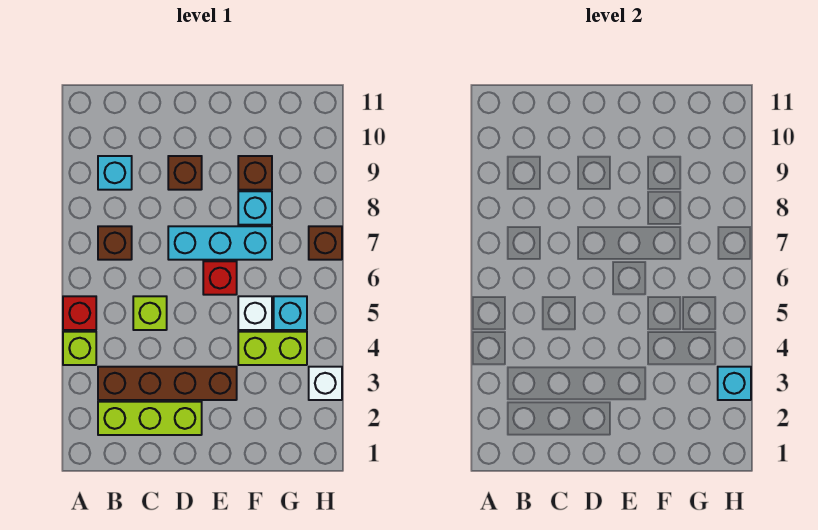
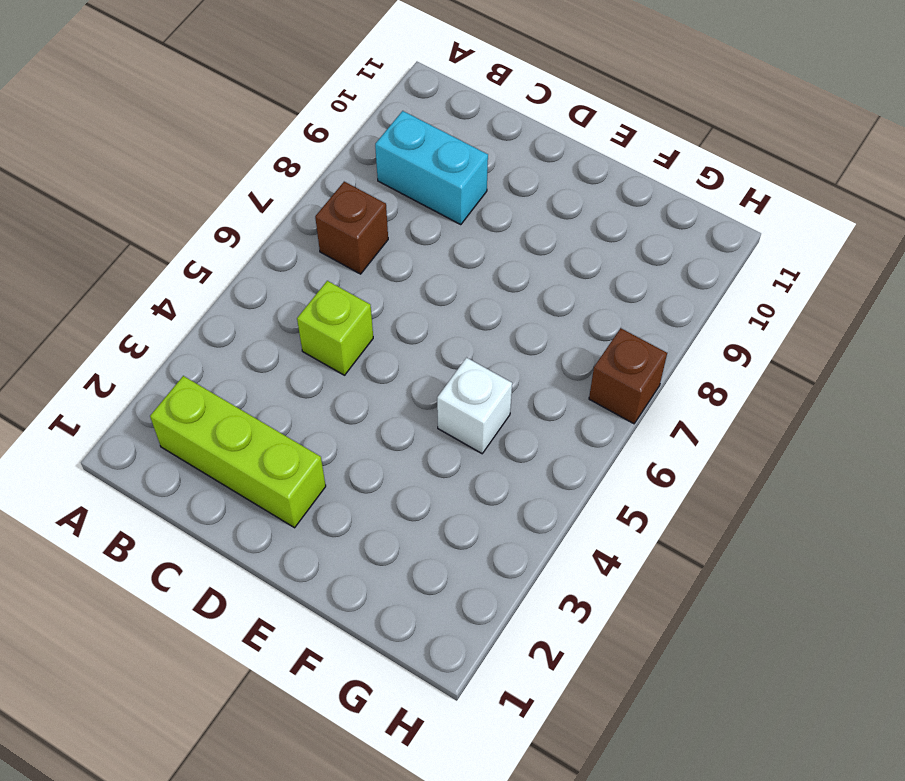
cyan 1x2 brick [375,111,488,225] -> cyan 1x1 brick [98,156,132,190]
none -> lime 1x1 brick [63,332,96,365]
none -> red 1x1 brick [63,296,96,330]
none -> brown 1x4 brick [98,367,237,400]

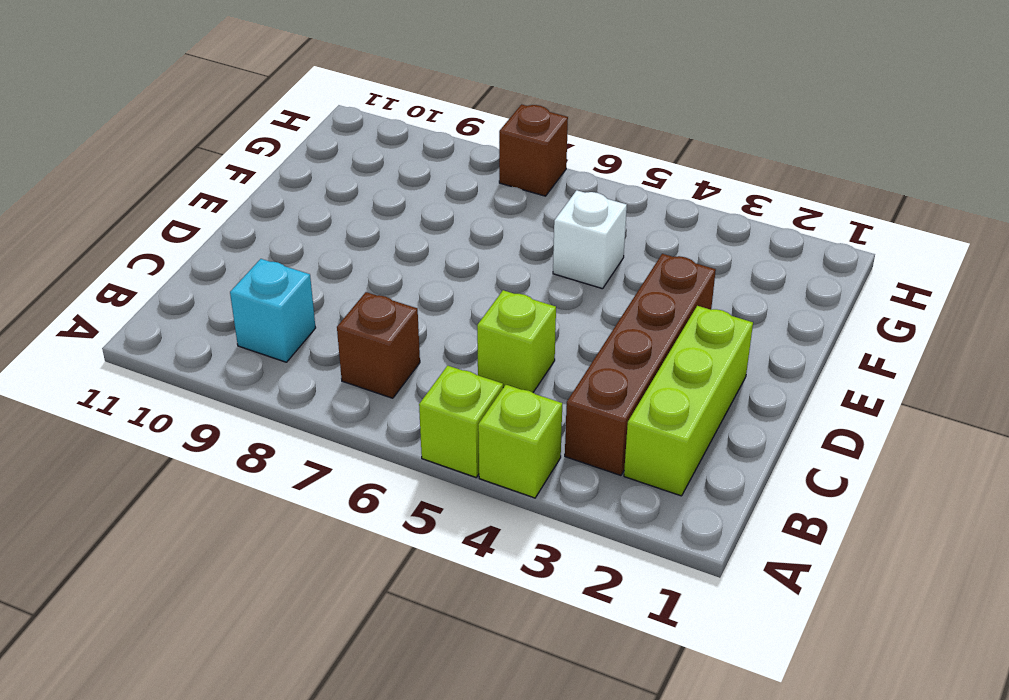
lime 1x1 brick [419,366,503,477] -> red 1x1 brick [63,296,96,330]
none -> cyan 1x3 brick [168,226,272,260]
none -> brown 1x1 brick [168,156,202,190]
none -> red 1x1 brick [203,261,237,295]

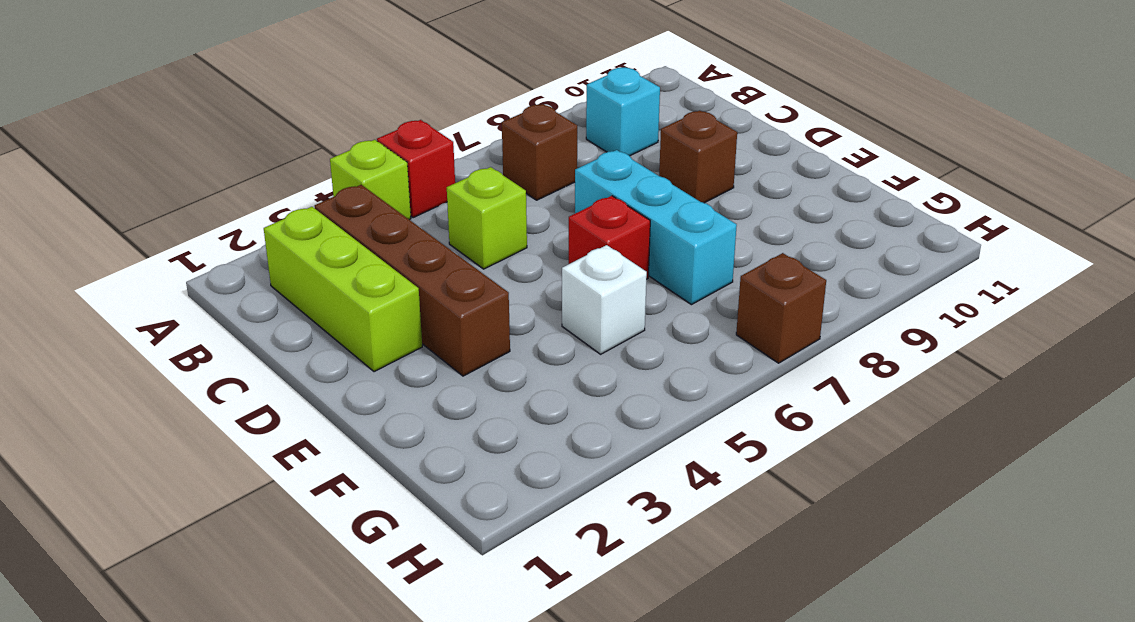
none -> lime 1x2 brick [238,332,307,365]
none -> cyan 1x1 brick [238,191,272,225]
none -> brown 1x1 brick [238,156,272,190]

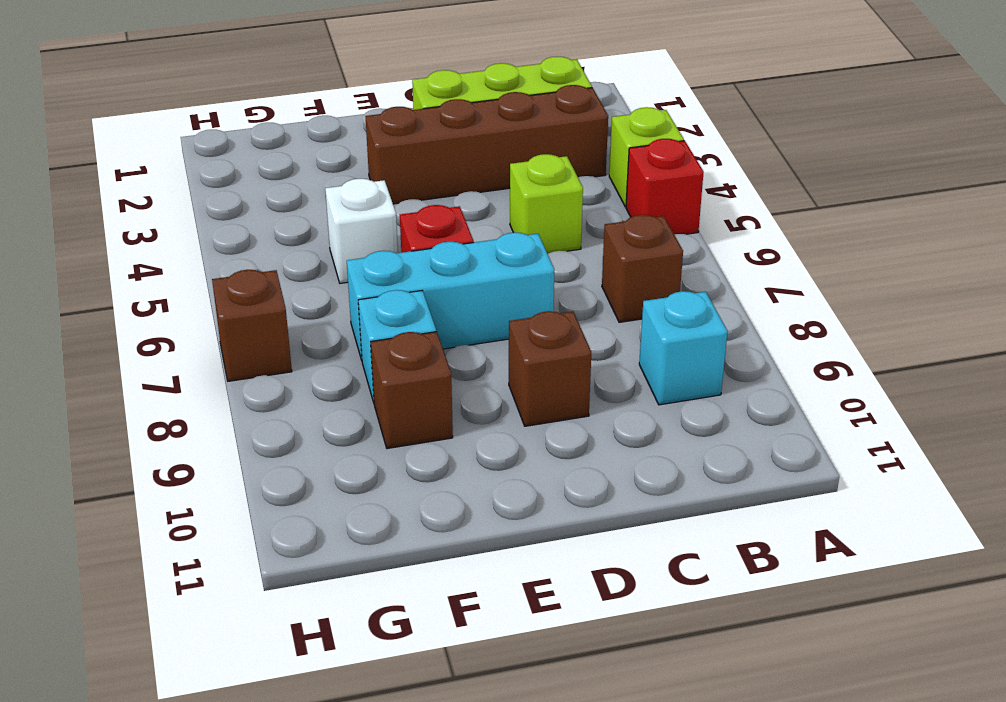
none -> lime 1x2 brick [238,332,307,365]
none -> cyan 1x1 brick [274,296,307,330]
none -> white 1x1 brick [309,367,342,400]

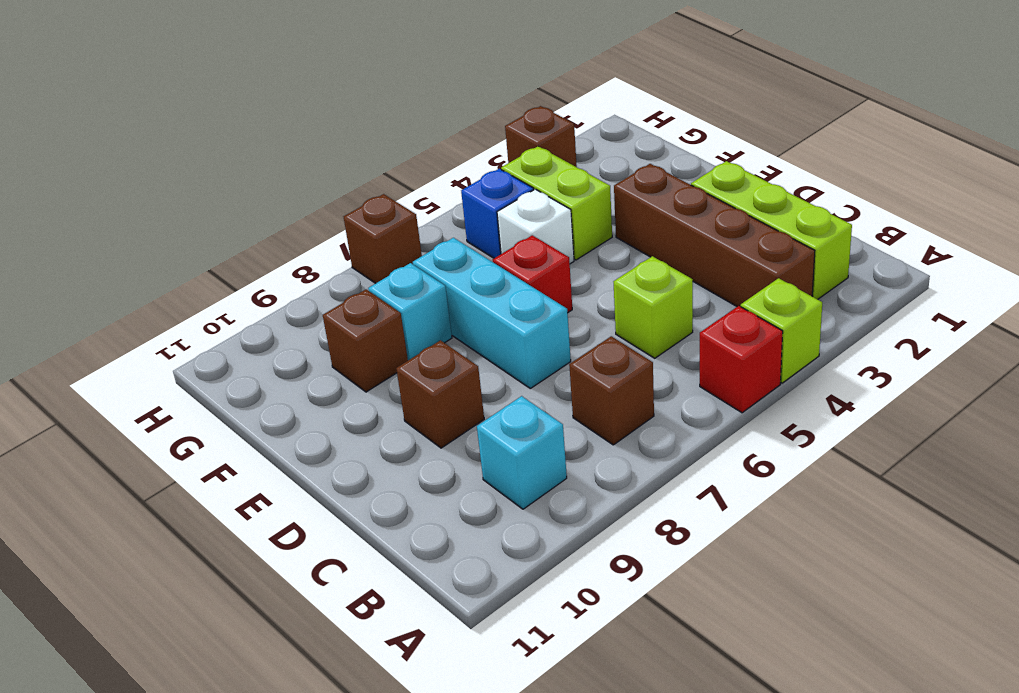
blue 1x1 brick [461,169,534,258] -> cyan 1x1 brick [274,296,307,330]
brown 1x1 brick [505,106,577,167] -> white 1x1 brick [309,367,342,400]
none -> cyan 1x1 brick [718,367,751,400]

